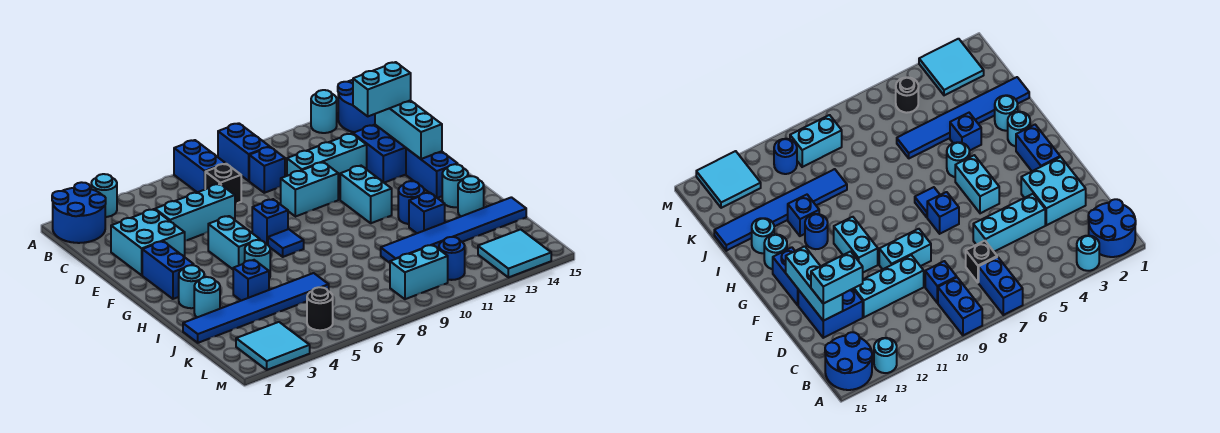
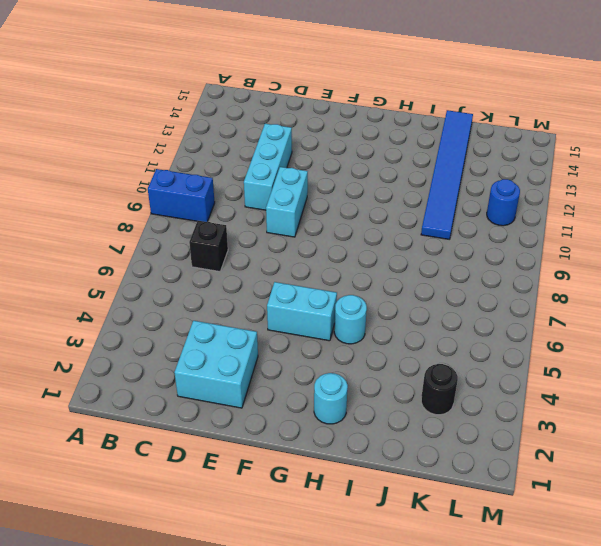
black 1x1 round brick [421,364,458,415] -> black 1x1 round brick moved to [307,287,333,330]
none -> blue 2x2 round brick [52,182,106,243]
none -> cyan 1x1 round brick [91,174,117,217]
none -> blue 1x2 brick [174,140,226,192]
none -> cyan 1x1 round brick [311,90,337,133]

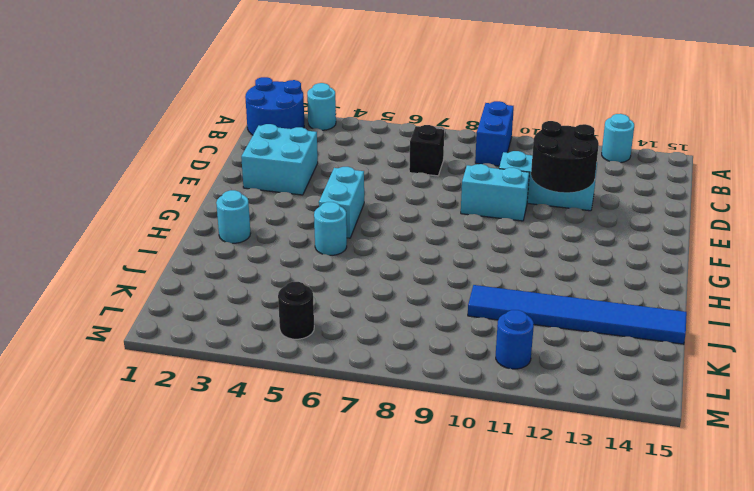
black 2x2 round brick [531,121,599,193] -> none
none -> blue 1x2 brick [174,140,226,192]
none -> blue 2x2 round brick [338,74,375,132]
none -> blue 1x1 brick [249,147,285,193]
none -> cyan 1x3 brick [155,184,235,241]

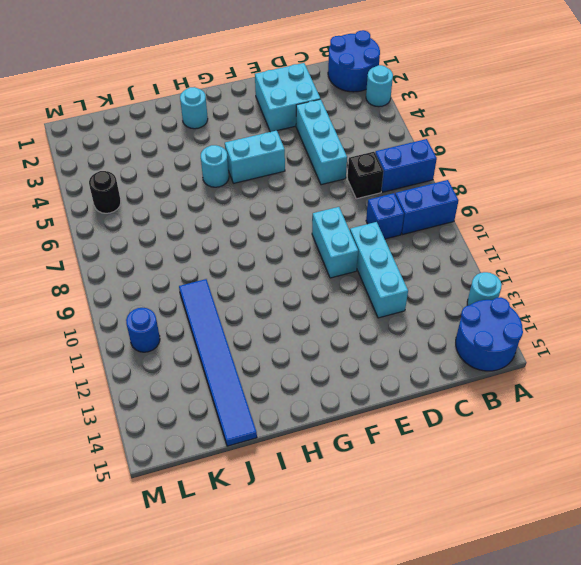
none -> blue 2x2 brick [353,125,406,183]
none -> blue 1x2 brick [142,241,194,299]
none -> blue 1x1 brick [252,199,288,245]
none -> cyan 1x2 brick [340,166,392,223]

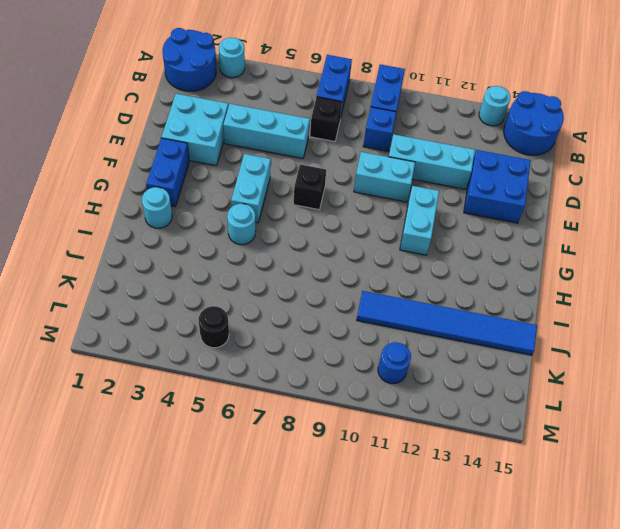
black 1x1 brick [293,165,326,210] -> blue 1x1 brick [252,199,288,245]
none -> blue 1x2 brick [406,148,458,198]
none -> blue 1x1 tile [268,229,304,257]
none -> blue 1x1 round brick [398,181,424,224]
none -> cyan 1x1 round brick [442,164,468,207]

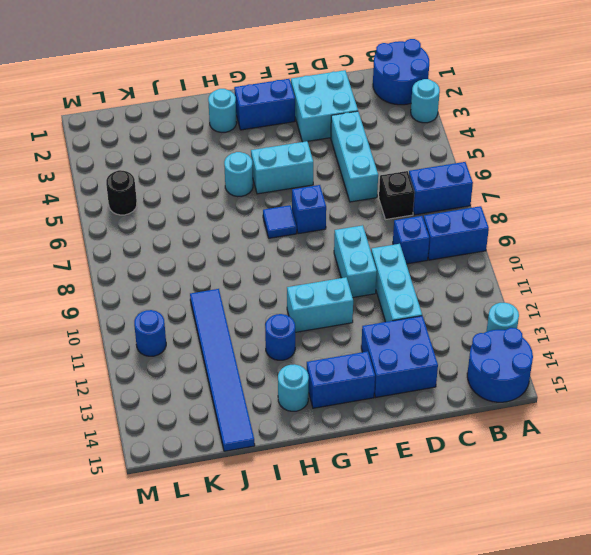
none -> cyan 1x1 round brick [194,277,220,317]
none -> blue 1x1 brick [233,260,269,301]
none -> blue 1x1 brick [409,193,445,233]
none -> cyan 1x1 round brick [458,176,484,216]

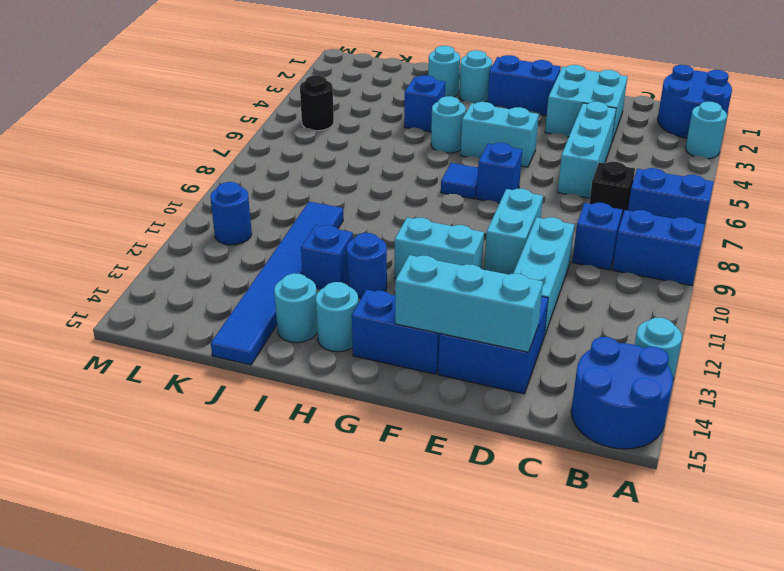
none -> blue 1x6 tile [183,273,329,343]
none -> cyan 2x2 tile [236,322,310,370]
none -> cyan 1x2 brick [390,245,448,299]
none -> cyan 2x2 tile [478,229,551,277]

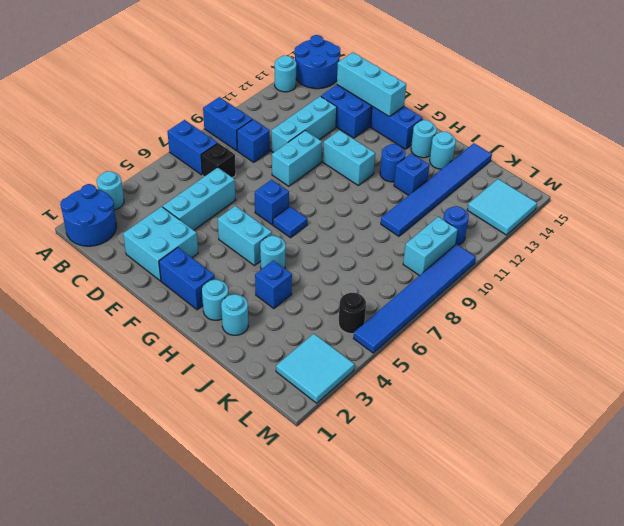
blue 1x6 tile [354,244,476,353] -> blue 1x6 tile moved to [183,273,329,343]
none -> cyan 1x2 brick [353,62,411,116]

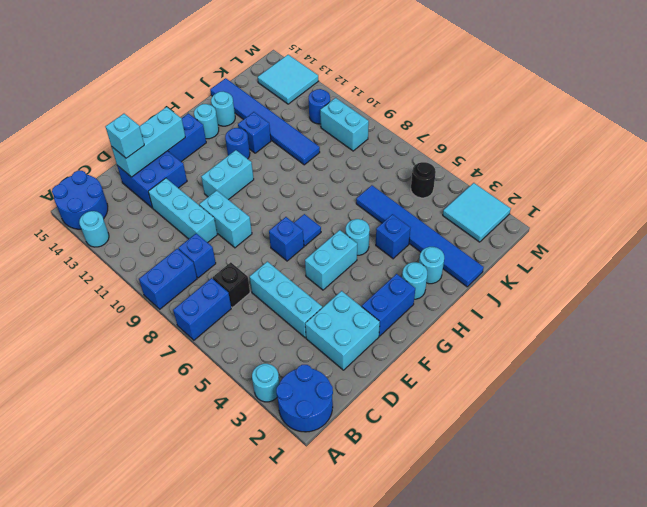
cyan 1x1 brick [106,114,144,158] -> cyan 1x2 brick [353,62,411,116]

